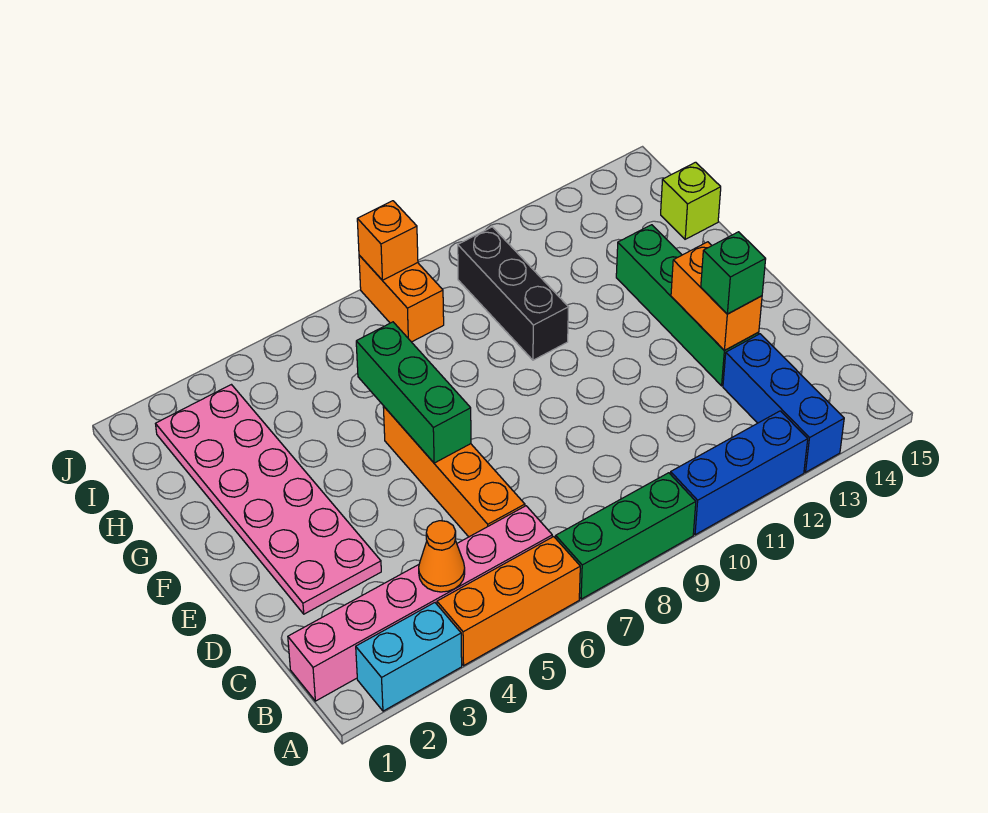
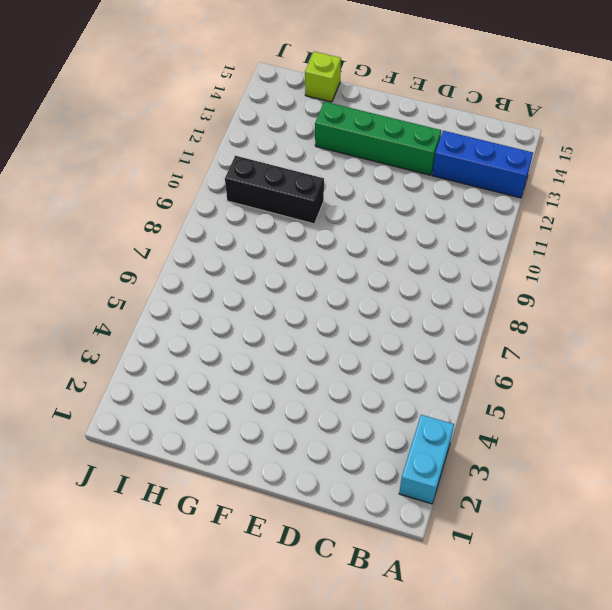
none -> orange 1x3 brick [437,537,580,665]
none -> green 1x3 brick [556,473,696,599]
none -> blue 1x3 brick [671,411,808,535]

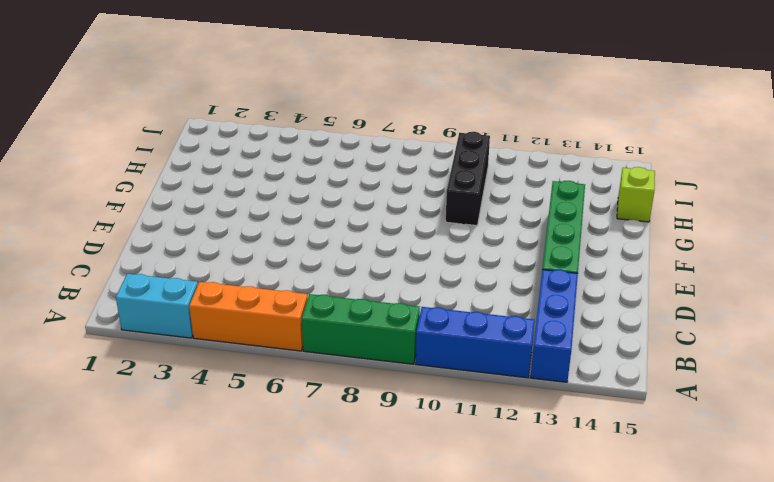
none -> pink 1x6 brick [288,506,552,701]
none -> orange 1x4 brick [383,406,525,537]
none -> pink 2x6 plate [156,385,381,614]

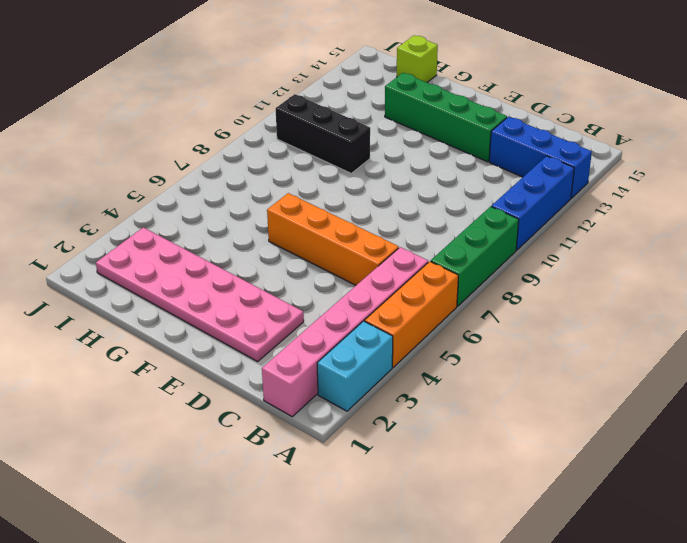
none -> orange 1x2 brick [359,255,444,342]
none -> orange 1x1 cone [419,521,465,592]
none -> orange 1x2 brick [671,242,762,351]

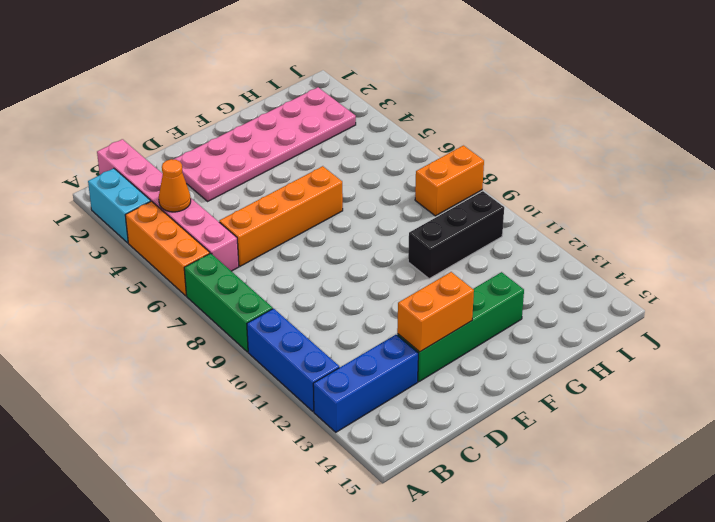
none -> lime 1x1 brick [661,162,721,239]
none -> green 1x3 brick [356,322,471,463]
none -> orange 1x1 brick [357,201,418,280]

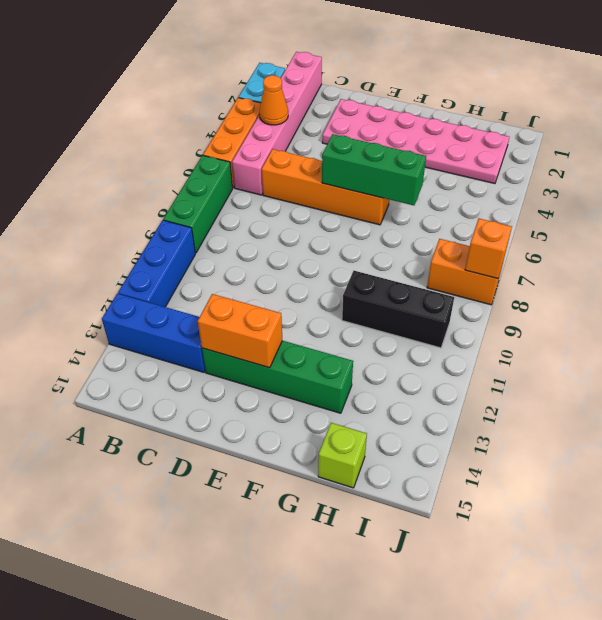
none -> green 1x1 brick [701,232,766,314]

